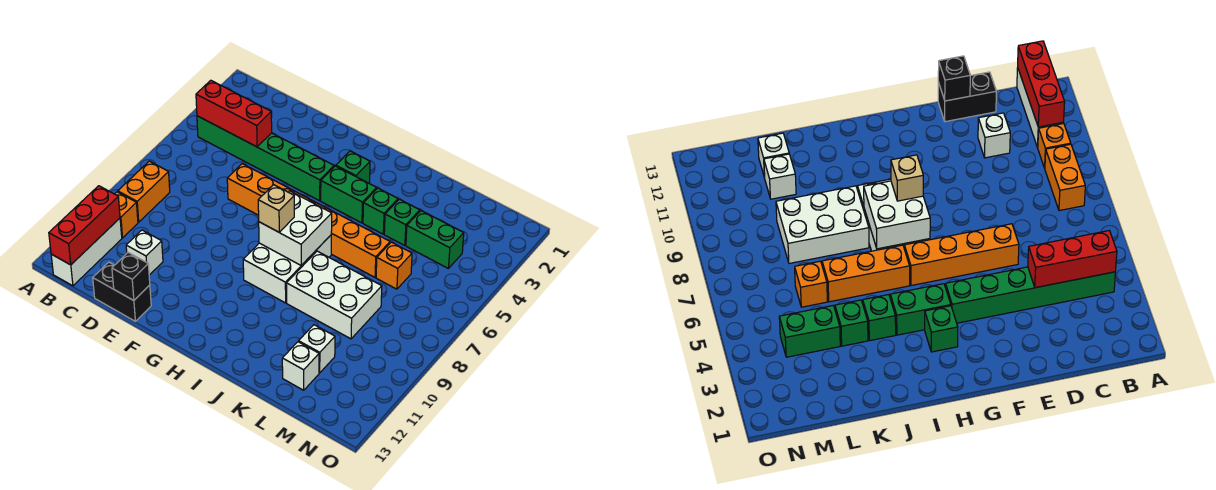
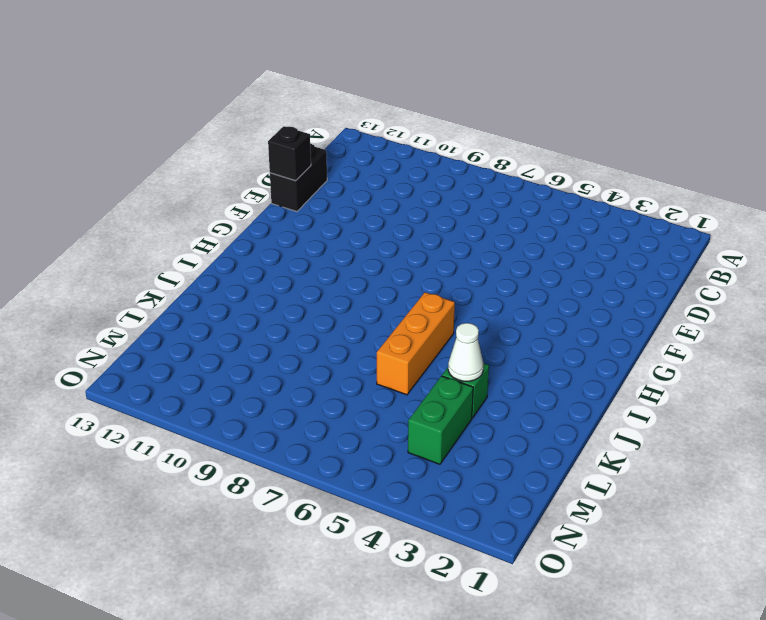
white 1x1 cone [448,323,483,381] -> none
none -> green 1x6 brick [197,116,334,201]
none -> orange 1x2 brick [118,161,170,222]
none -> orange 1x1 brick [115,192,138,238]

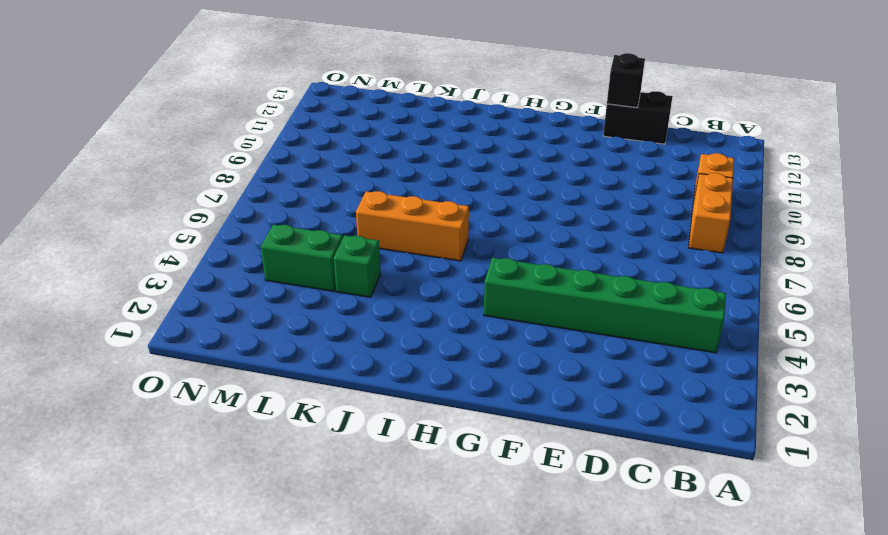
none -> white 1x3 brick [51,218,122,286]
none -> white 1x1 brick [126,230,163,275]
none -> orange 1x4 brick [227,164,325,215]

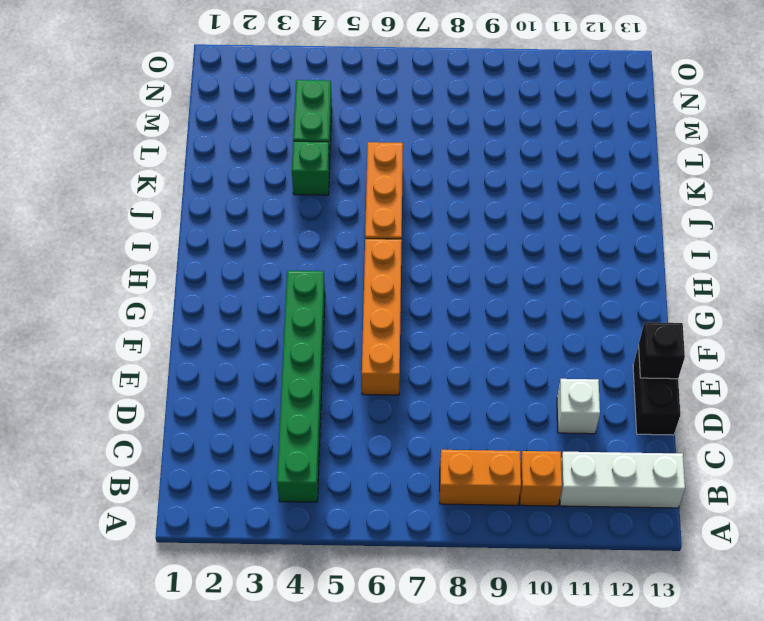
none -> green 1x1 brick [336,151,370,183]
none -> green 1x2 brick [321,166,377,223]
none -> white 2x3 brick [243,235,331,303]

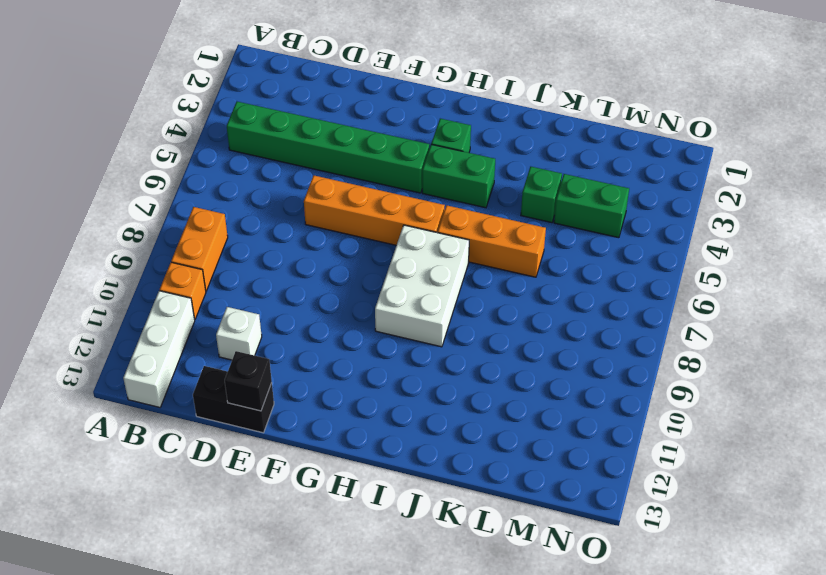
none -> green 1x1 brick [363,188,398,234]
none -> white 2x3 brick [286,251,382,339]
none -> orange 1x1 brick [376,242,412,289]

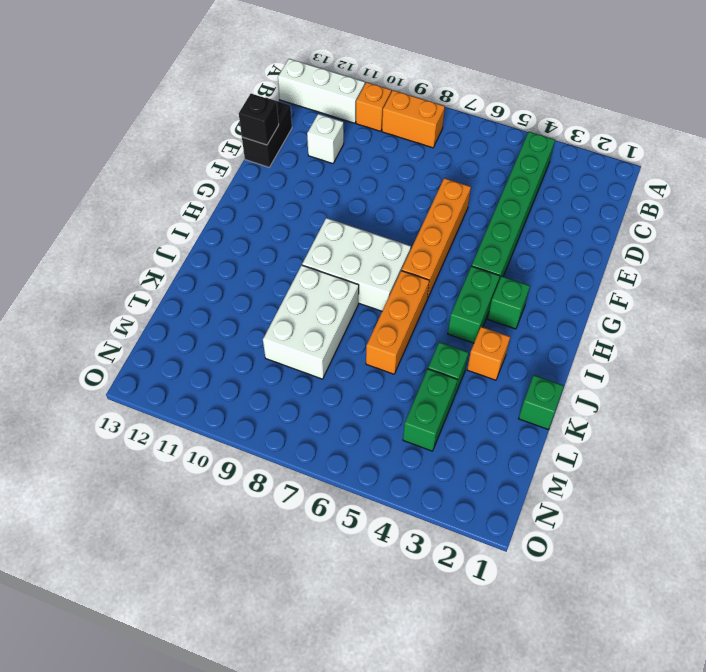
orange 1x1 brick [467,327,510,380] -> orange 1x1 brick moved to [376,242,412,289]
green 1x1 brick [519,375,564,429] -> green 1x1 brick moved to [363,188,398,234]
none -> white 1x1 brick [299,325,335,373]
none -> white 1x1 brick [282,342,319,390]
none -> red 1x3 brick [196,80,272,147]

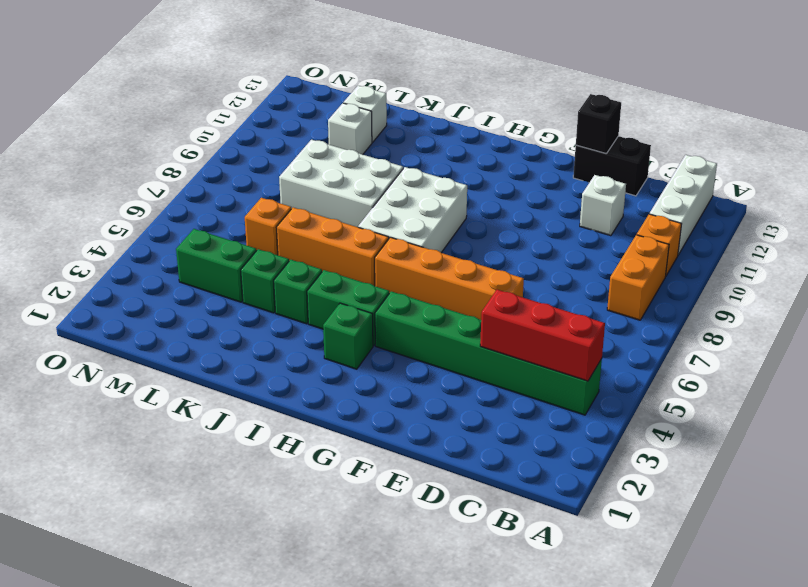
none -> red 1x3 brick [49,186,120,265]
none -> white 2x2 brick [259,191,332,265]
none -> tan 1x1 brick [258,185,294,232]

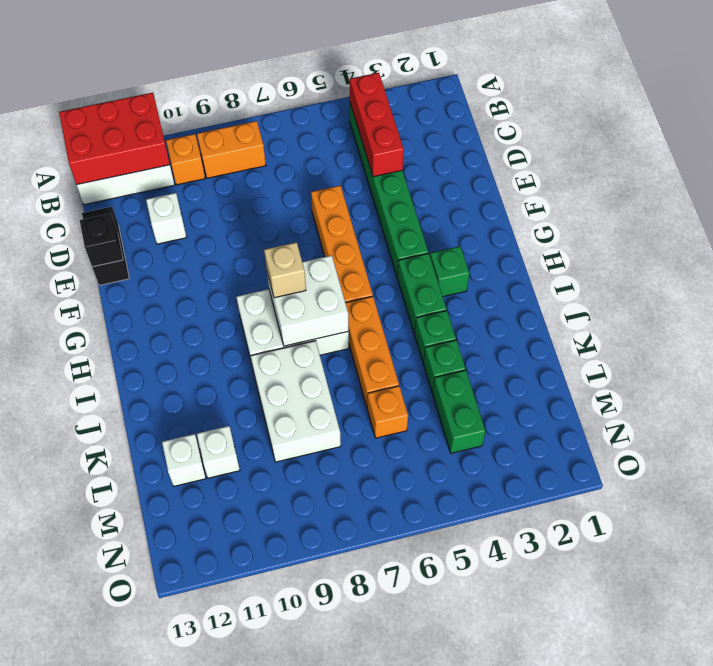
red 2x3 brick [59,93,170,185] -> red 1x3 brick [49,186,120,265]

